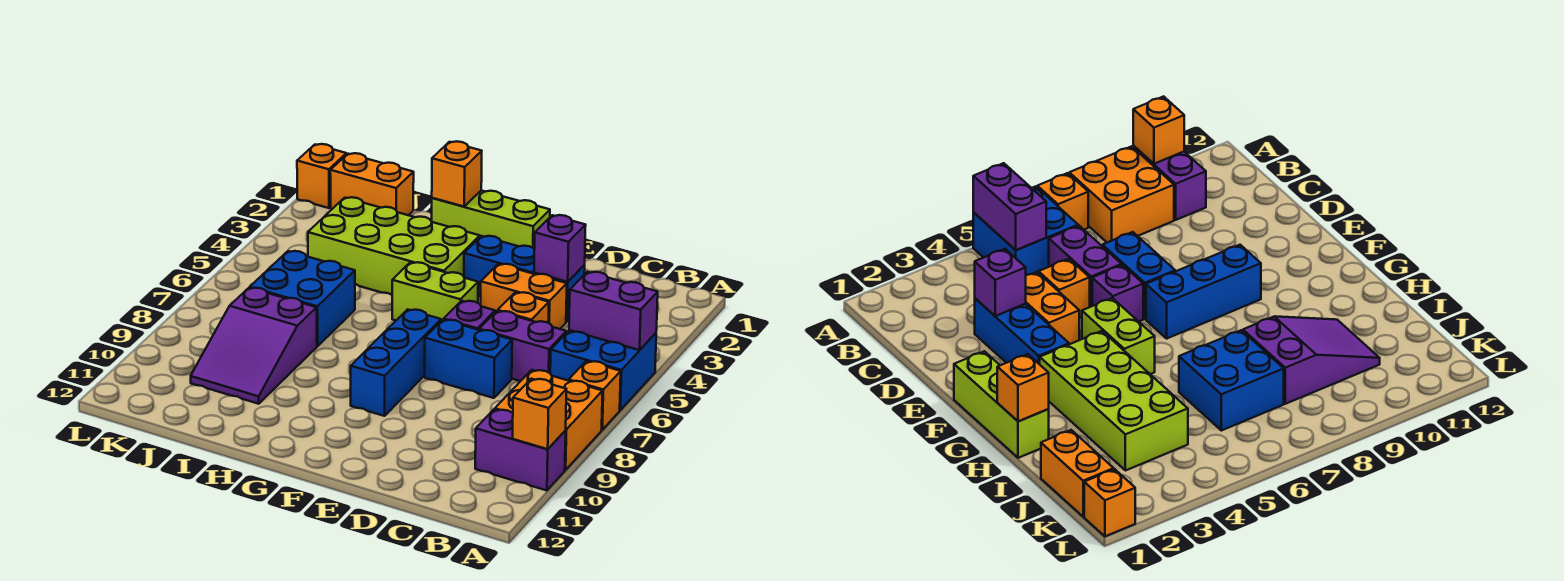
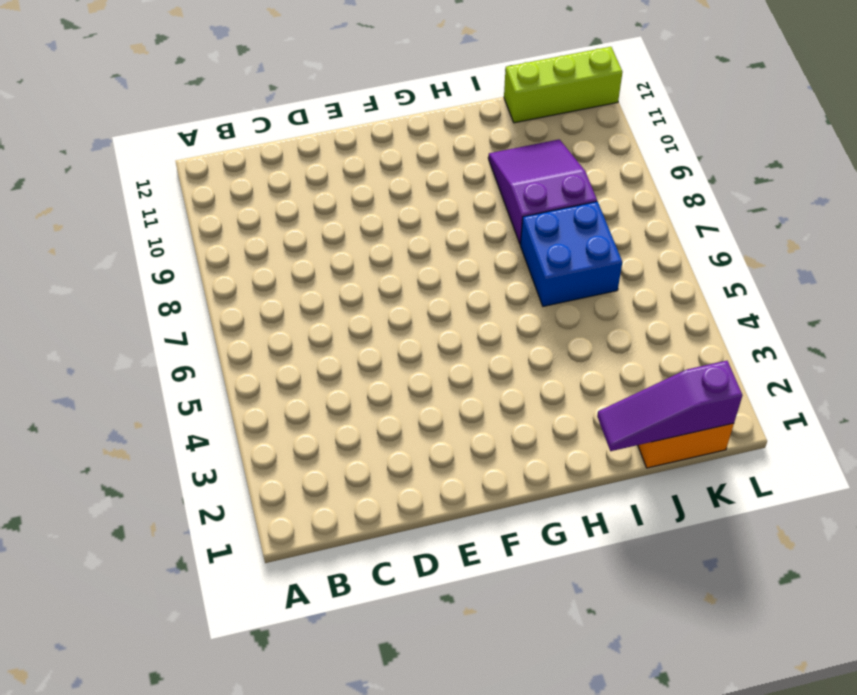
purple 1x3 slope [597,361,742,451] -> none
lime 1x3 brick [504,47,622,123] -> lime 1x3 brick moved to [432,190,550,249]
none -> blue 2x2 brick [550,330,656,410]
none -> orange 1x1 brick [569,361,621,430]
none -> orange 2x2 brick [495,370,603,470]

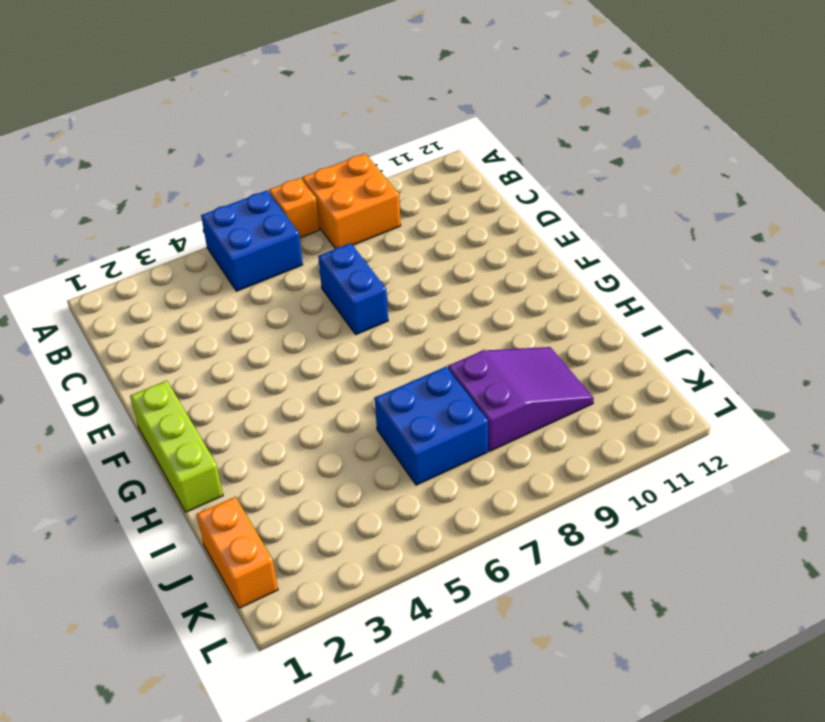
none -> purple 1x2 brick [475,409,566,491]
none -> purple 1x2 brick [479,311,566,381]
none -> blue 1x3 brick [464,236,585,322]

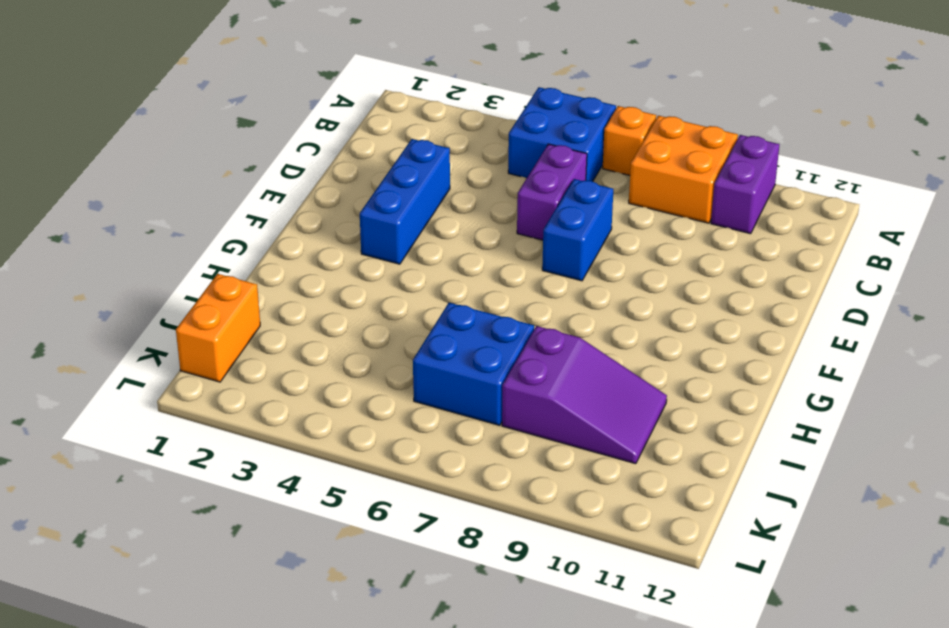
none -> orange 1x2 brick [481,264,567,329]
none -> orange 1x1 brick [498,292,549,323]
none -> purple 1x1 brick [444,301,495,330]

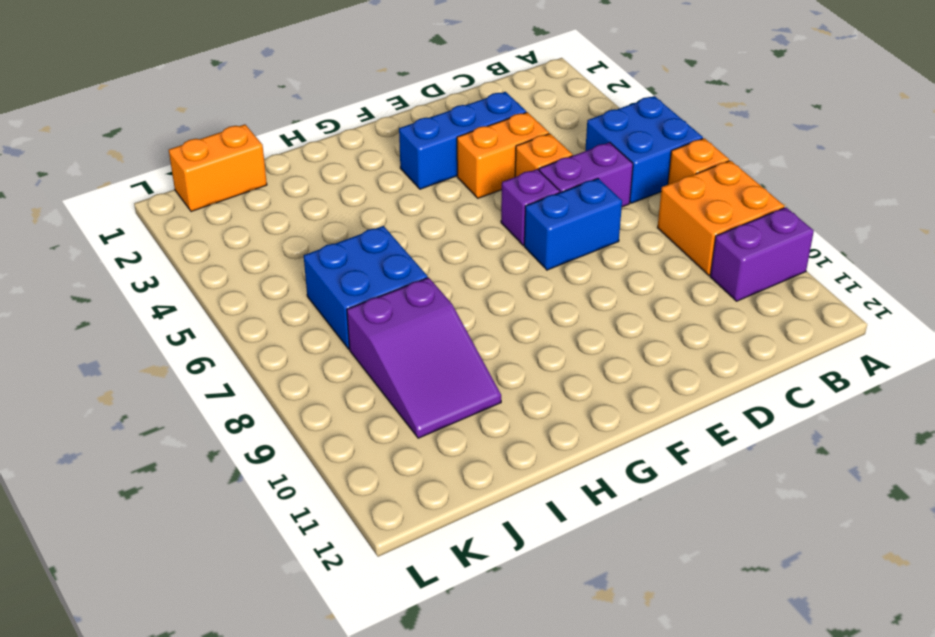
none -> lime 1x3 brick [432,190,550,249]
none -> lime 1x2 brick [392,262,478,321]
none -> blue 1x3 brick [351,309,441,416]

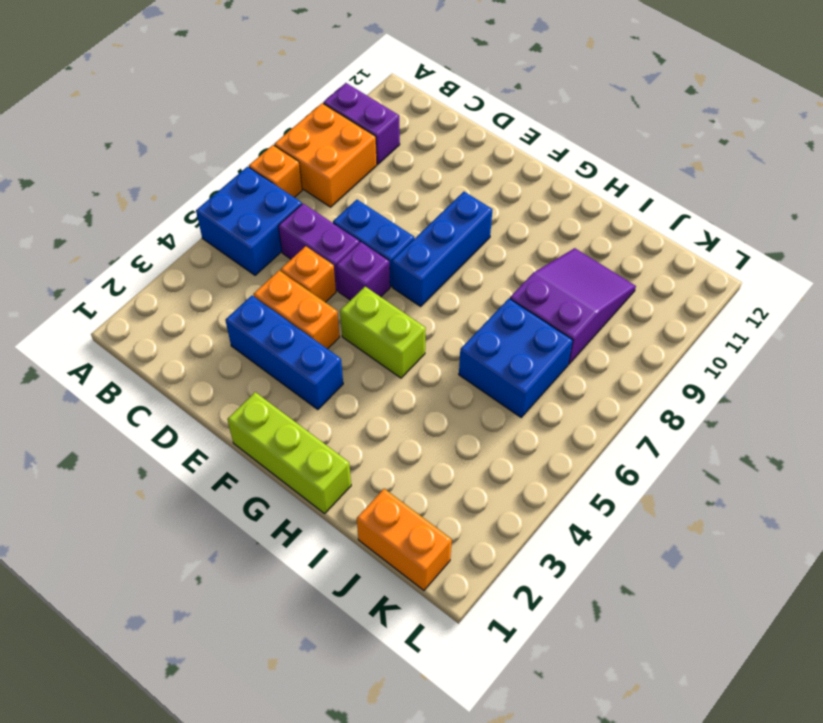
none -> lime 2x4 brick [308,197,480,295]
none -> orange 1x1 brick [297,144,346,208]
none -> purple 1x2 brick [569,272,658,350]

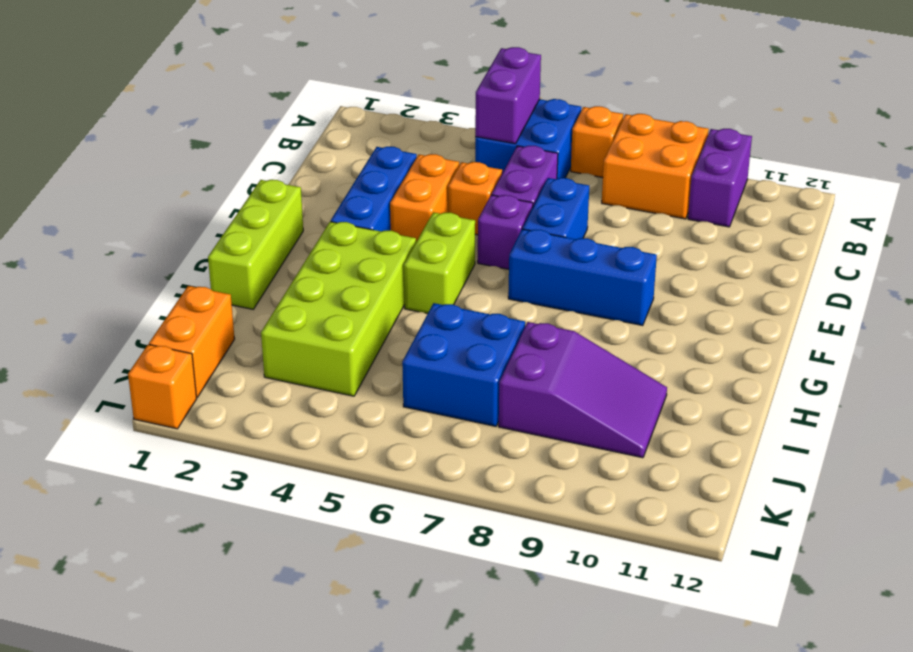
none -> orange 1x1 brick [513,379,566,449]
none -> purple 1x1 brick [534,215,586,282]
none -> orange 1x1 brick [432,141,482,207]

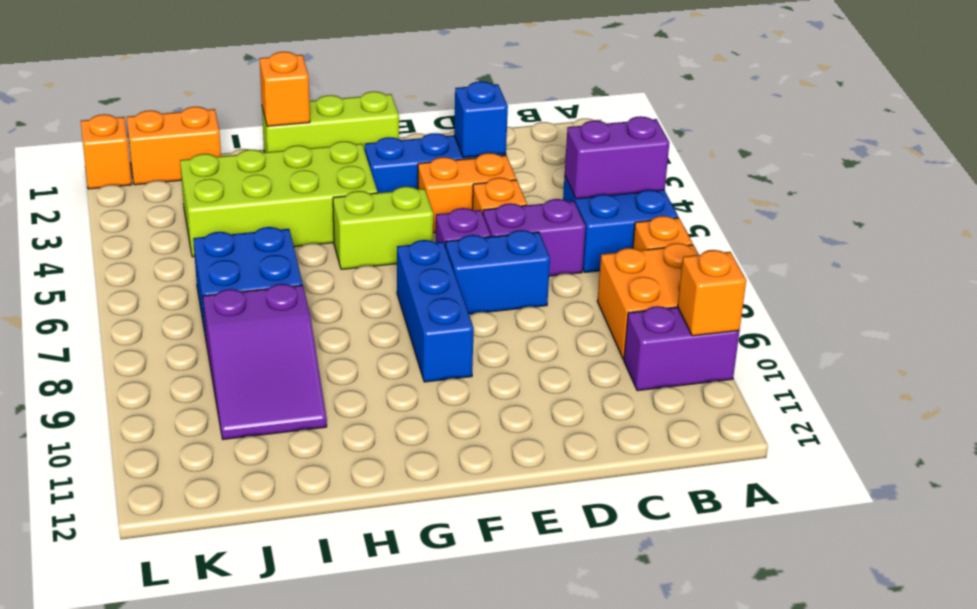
blue 1x1 brick [454,81,508,157] -> purple 1x1 brick [534,215,586,282]

